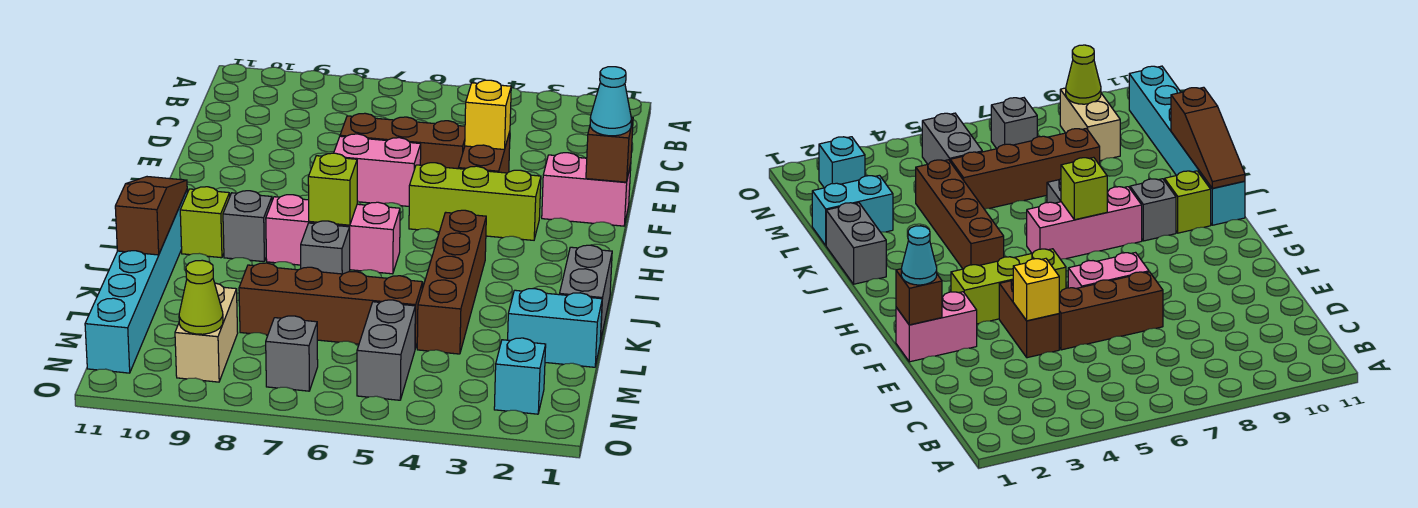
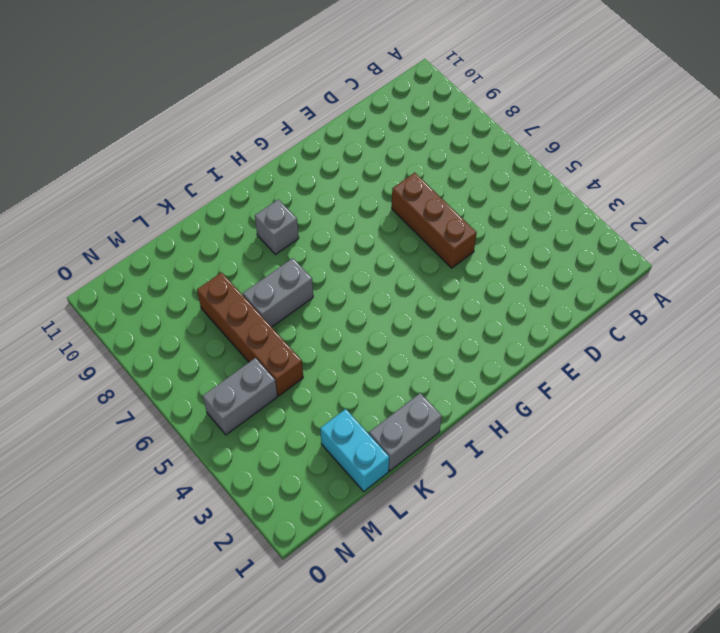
grey 1x2 brick [243,258,313,327] -> grey 1x1 brick [301,221,350,274]
none -> brown 1x2 brick [458,132,510,173]
none -> pink 1x2 brick [542,153,631,226]
none -> pink 1x2 brick [334,134,421,206]

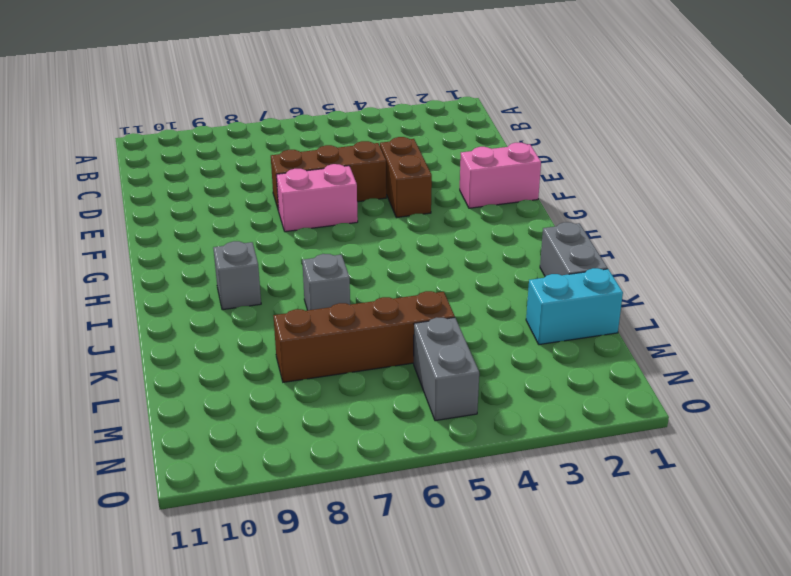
none -> lime 1x3 brick [409,163,541,240]
none -> brown 1x4 brick [417,210,486,354]
none -> pink 1x3 brick [266,195,400,274]

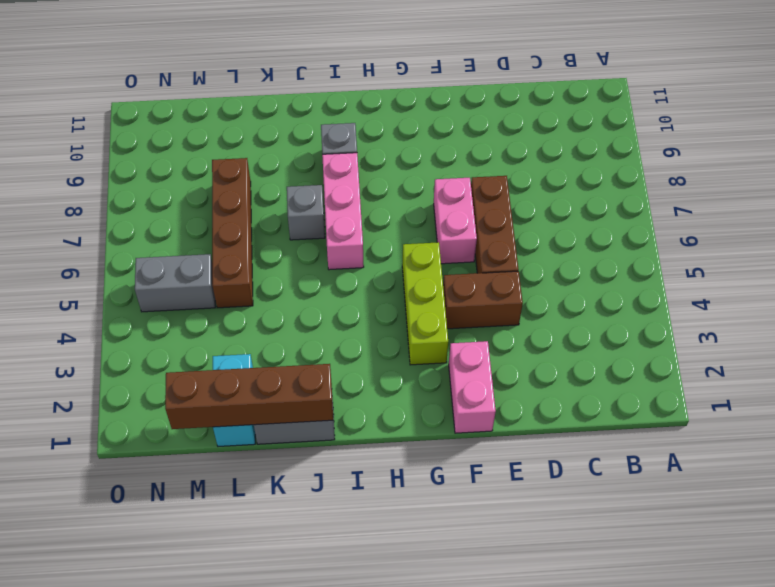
brown 1x4 brick [165,364,333,429] -> brown 1x4 brick moved to [417,210,486,354]
none -> lime 1x1 brick [180,187,230,258]
none -> cyan 1x6 brick [85,190,187,373]
none -> tan 1x2 brick [175,283,238,382]

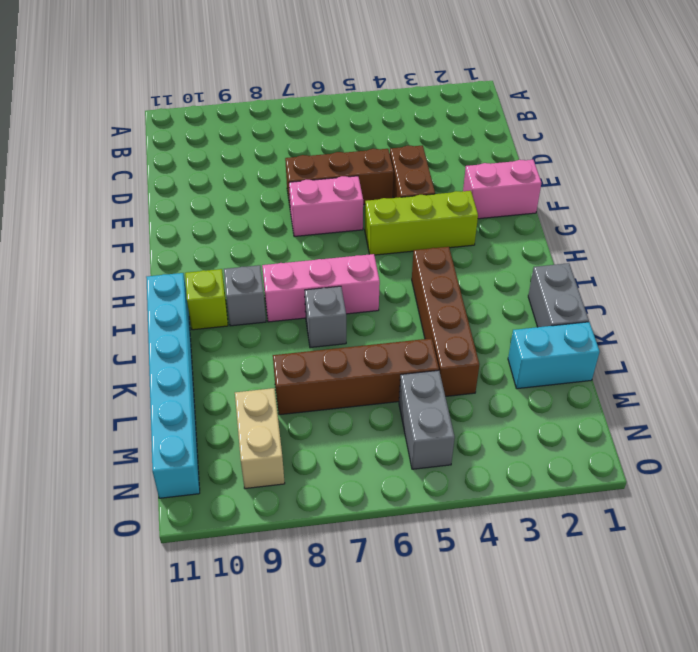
none -> cyan 1x1 brick [494,338,546,414]
none -> grey 1x1 brick [266,316,318,391]
none -> yellow 1x1 brick [465,80,511,150]

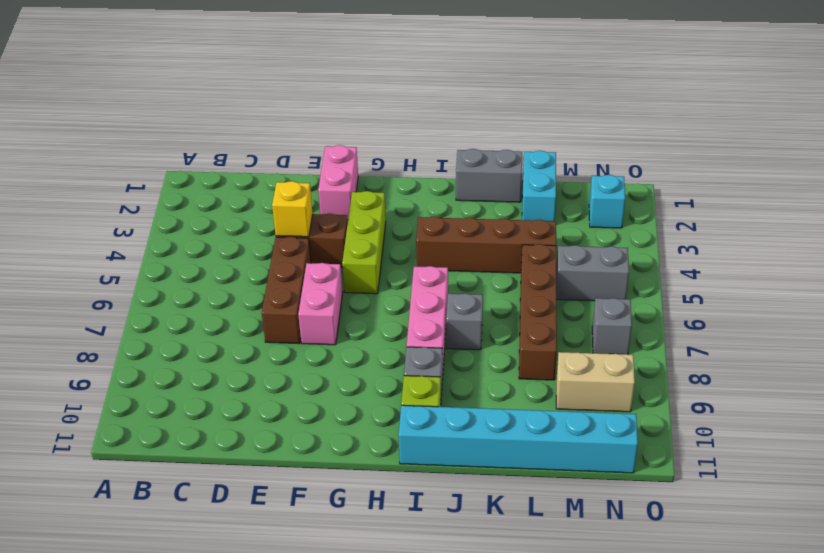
none -> brown 1x1 brick [586,118,633,182]
none -> lime 1x1 brick [308,153,357,225]
none -> brown 1x3 slope [115,177,187,255]

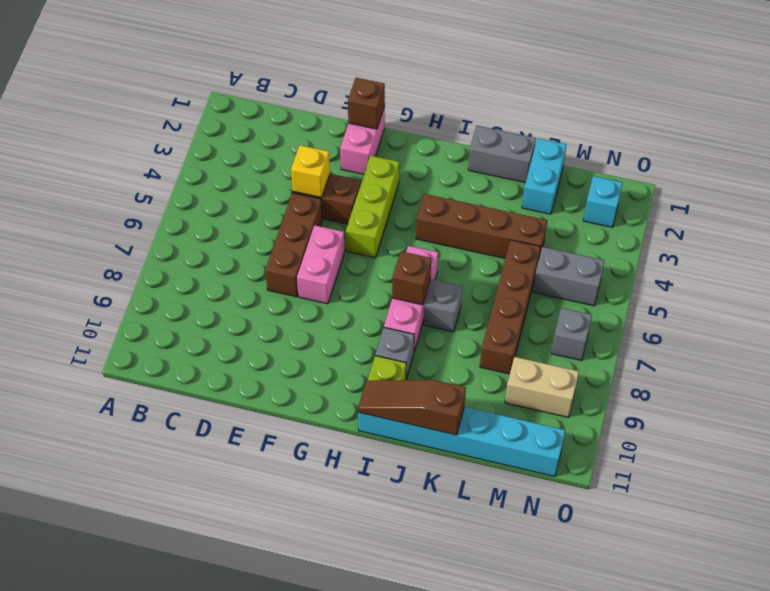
brown 1x1 brick [392,251,431,305] -> lime 1x1 brick [308,153,357,225]
none -> lime 1x1 cone [179,260,223,334]
none -> cyan 1x1 cone [590,67,631,136]

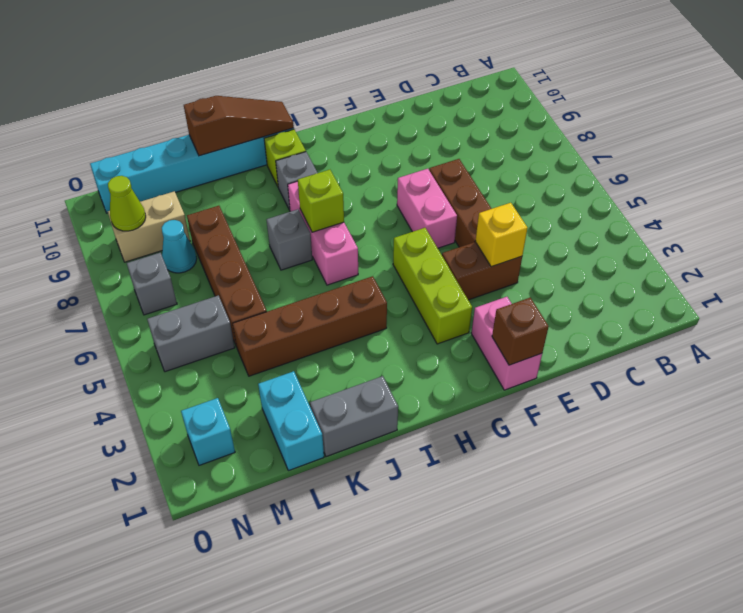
cyan 1x1 cone [162,220,197,273] -> cyan 1x1 cone moved to [590,67,631,136]

